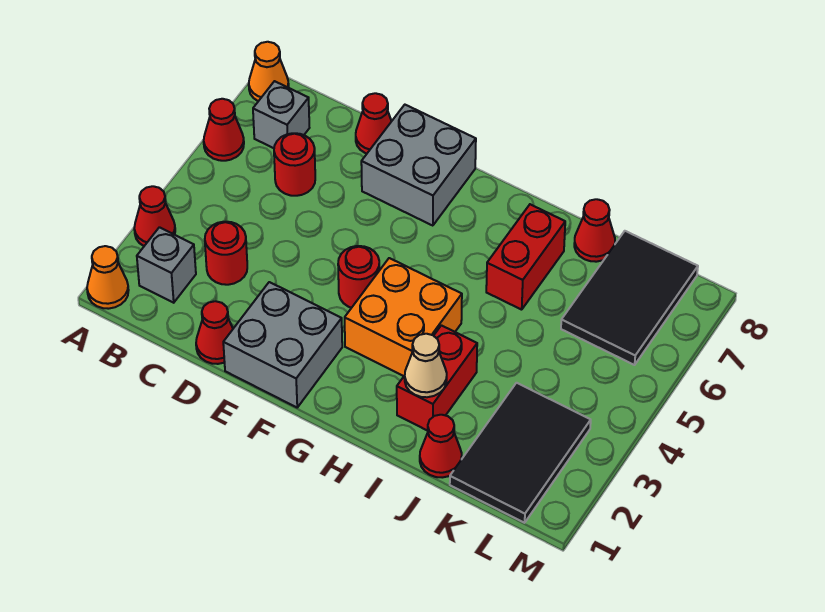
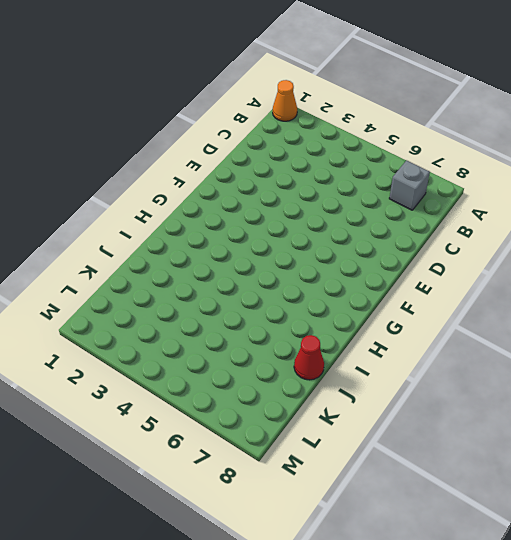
none -> red 1x1 cone [134,186,175,246]
none -> red 1x1 cone [204,99,244,161]
none -> orange 1x1 cone [249,42,289,101]

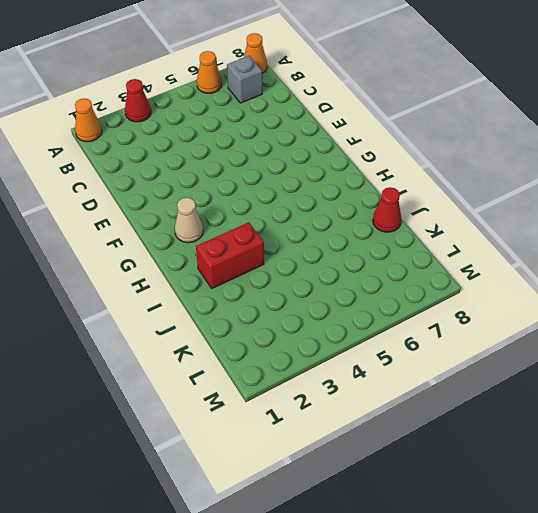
orange 1x1 cone [197,51,222,93] -> red 1x1 cone [204,99,244,161]
tan 1x1 cone [175,198,203,243] -> tan 1x1 cone moved to [405,334,447,397]
none -> grey 1x1 brick [137,227,196,303]
none -> red 1x1 round brick [205,222,247,285]
none -> red 1x1 round brick [274,133,315,196]

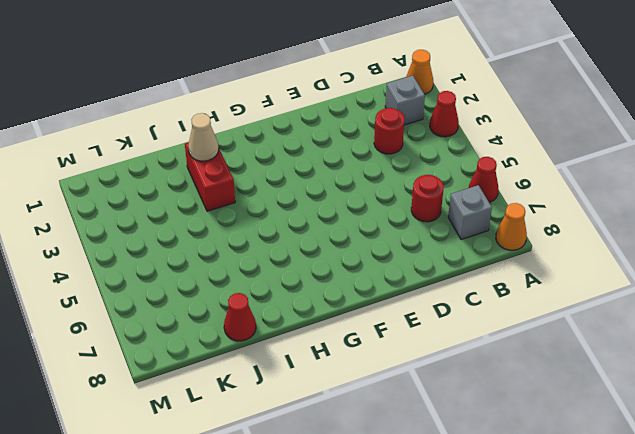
none -> red 1x1 cone [196,301,233,364]
none -> red 1x1 cone [356,93,392,154]
none -> grey 2x2 brick [223,282,342,407]

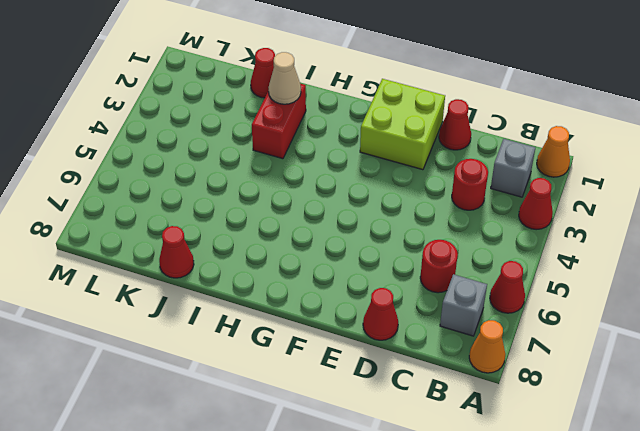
lime 2x2 brick [360,79,445,170] -> grey 2x2 brick [223,282,342,407]
none -> grey 2x2 brick [361,105,476,226]
none -> red 1x1 round brick [338,246,380,308]
none -> orange 2x2 brick [345,258,462,376]

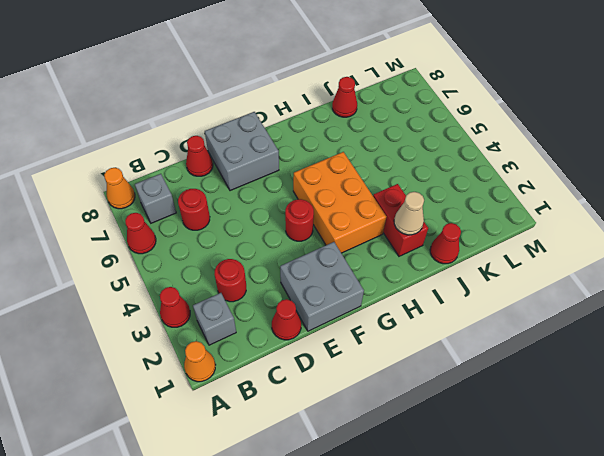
orange 2x3 brick [293,152,386,253] -> orange 2x2 brick [345,258,462,376]
none -> red 1x2 brick [486,204,565,310]
none -> black 2x3 tile [450,383,591,523]
none -> black 2x3 tile [561,231,698,365]

